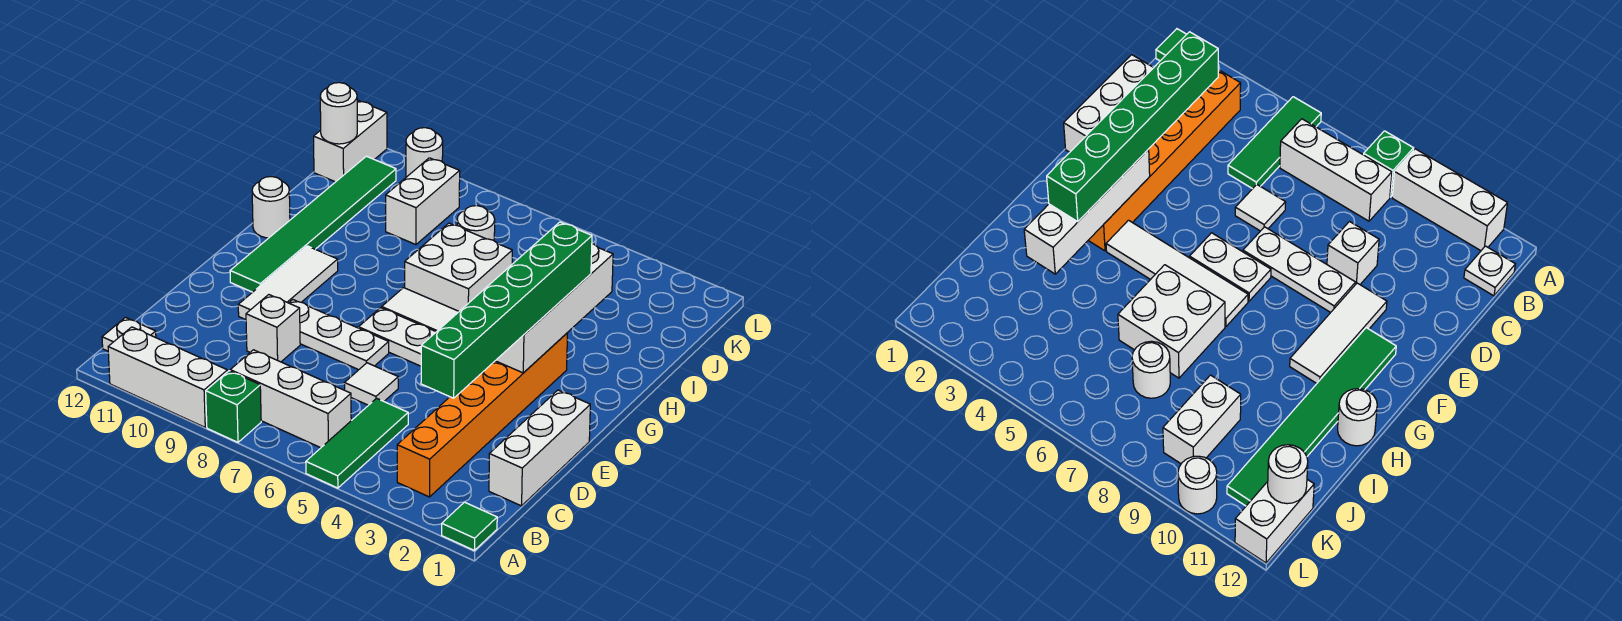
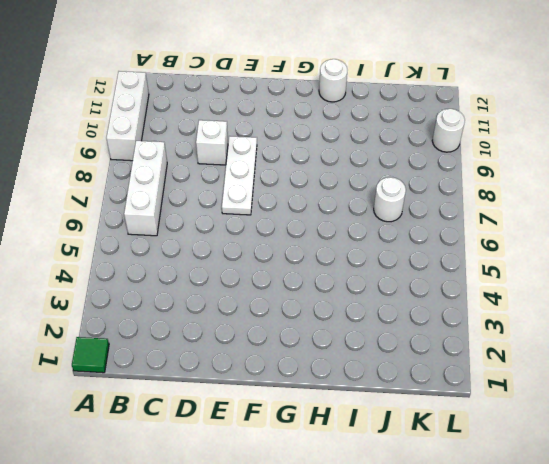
none -> green 1x3 tile [306,398,408,488]
none -> green 1x1 brick [206,371,261,442]
none -> orange 1x6 brick [397,333,568,497]

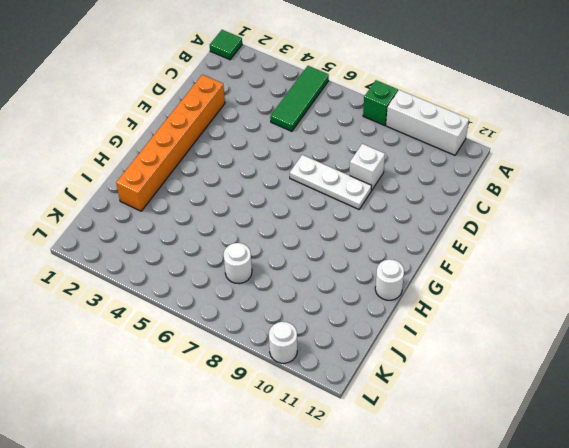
orange 1x6 brick [116,75,225,211] -> orange 1x6 brick moved to [397,333,568,497]
none -> white 1x3 brick [230,350,351,448]
none -> white 1x1 plate [102,318,156,351]
none -> white 1x3 brick [489,390,590,506]

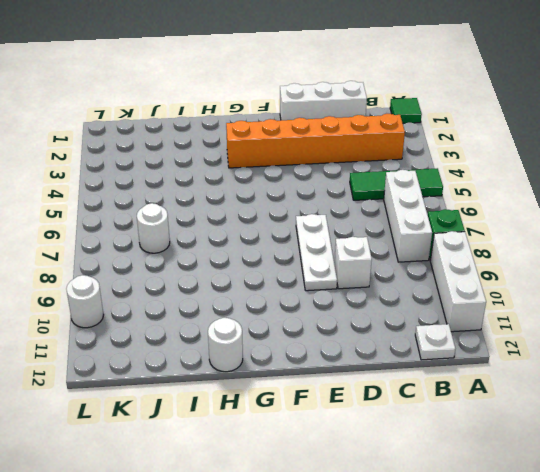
none -> white 1x1 tile [344,363,398,405]
none -> white 1x3 tile [238,246,338,320]
none -> white 1x2 plate [359,308,436,366]

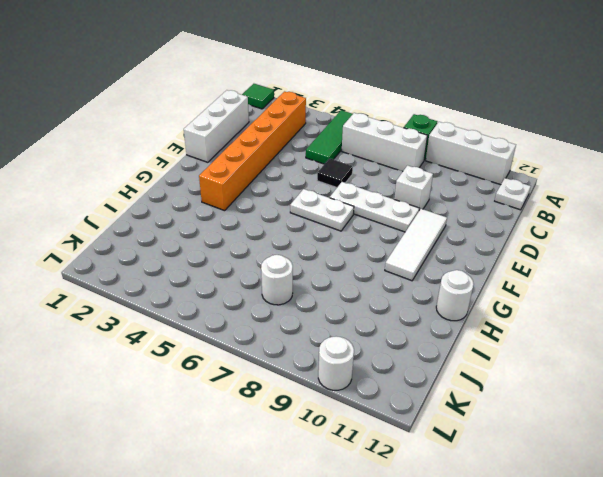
black 1x1 tile [317,158,353,188] -> white 1x1 tile [344,363,398,405]
none -> green 1x6 tile [230,156,396,292]
none -> white 1x4 tile [382,288,459,332]
none -> white 2x2 brick [405,223,512,311]

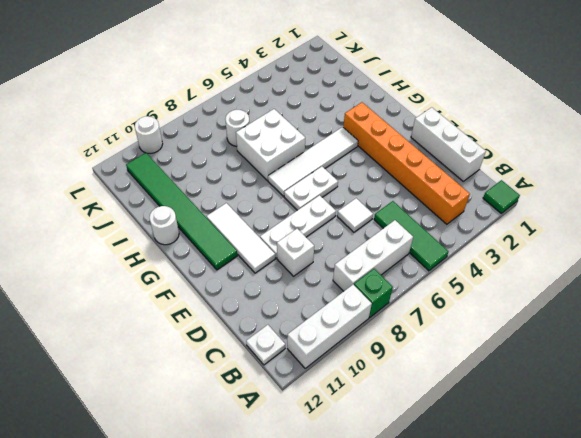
none -> white 1x2 brick [386,158,460,245]
none -> white 1x2 brick [314,100,387,182]
none -> white 1x4 brick [496,244,613,373]

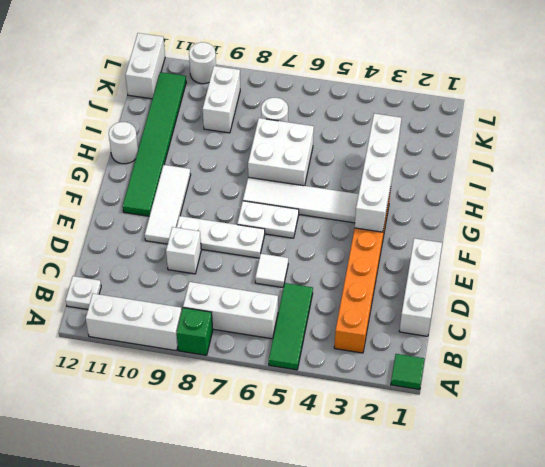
none -> white 1x1 round brick [320,83,357,144]
none -> green 1x6 brick [421,222,592,398]

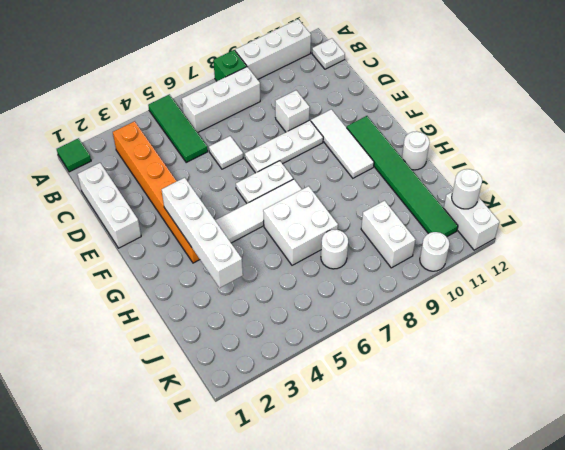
none -> green 1x6 brick [421,222,592,398]

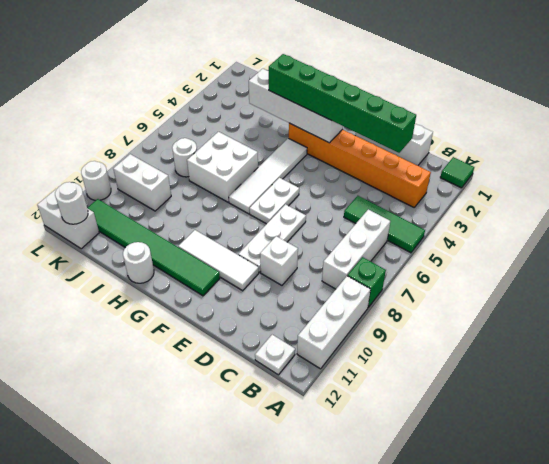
none -> white 1x1 tile [344,363,398,405]

